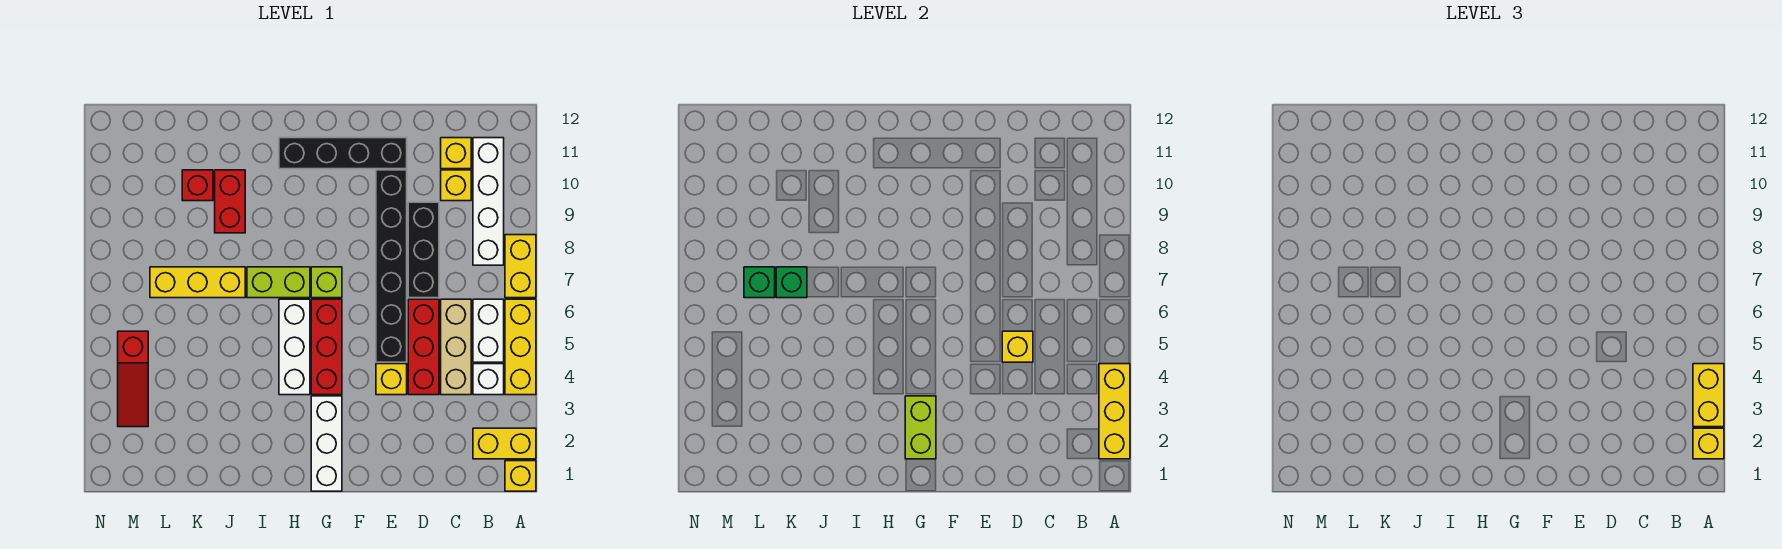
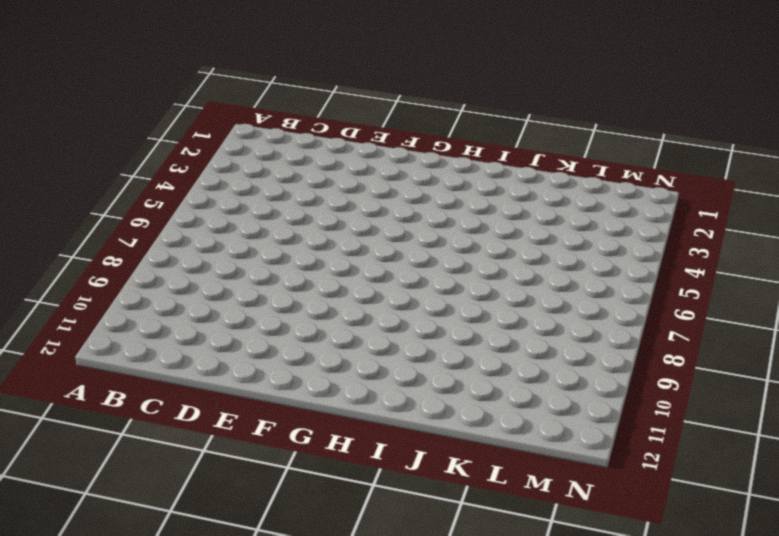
none -> yellow 1x1 brick [505,461,536,491]
none -> yellow 1x2 brick [473,428,536,459]
none -> yellow 1x3 brick [505,299,536,395]
none -> yellow 1x2 brick [505,235,536,298]

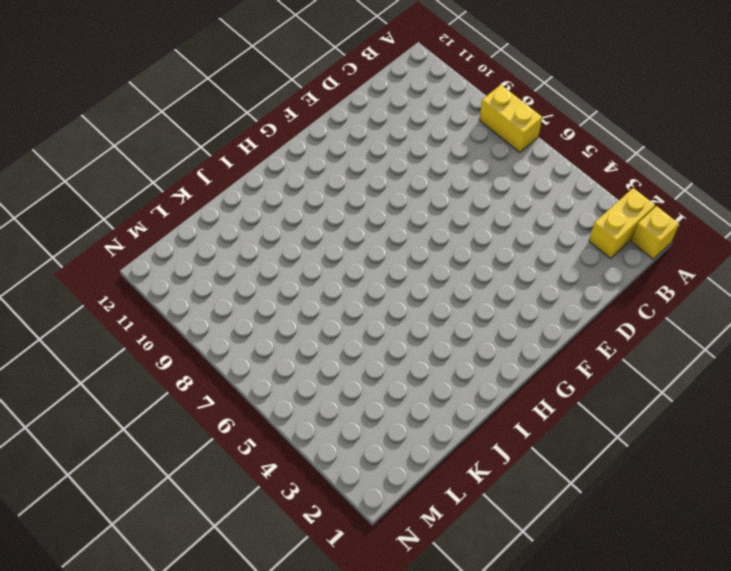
none -> yellow 1x3 brick [505,299,536,395]
none -> white 1x1 brick [473,364,504,395]
none -> white 1x2 brick [473,299,504,362]
none -> white 1x4 brick [473,138,504,265]

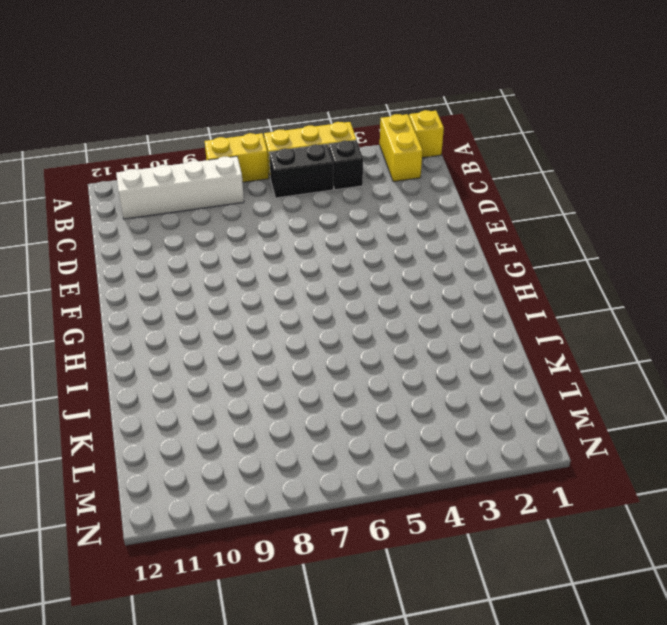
black 1x1 brick [329,140,363,190] -> white 1x1 brick [473,364,504,395]
black 1x2 brick [269,144,333,198] -> white 1x2 brick [473,299,504,362]
none -> tan 1x3 brick [441,299,471,395]
none -> yellow 1x1 brick [441,170,471,201]
none -> yellow 1x1 brick [441,138,471,169]
none -> red 1x3 brick [408,299,439,395]

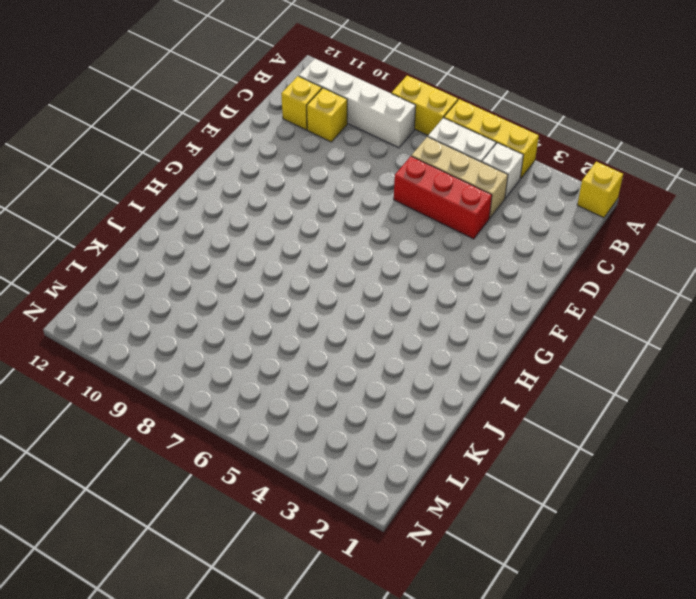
none -> yellow 1x2 brick [473,428,536,459]
none -> black 1x3 brick [408,202,439,298]
none -> yellow 1x1 brick [376,364,407,395]
none -> black 1x6 brick [376,170,407,362]

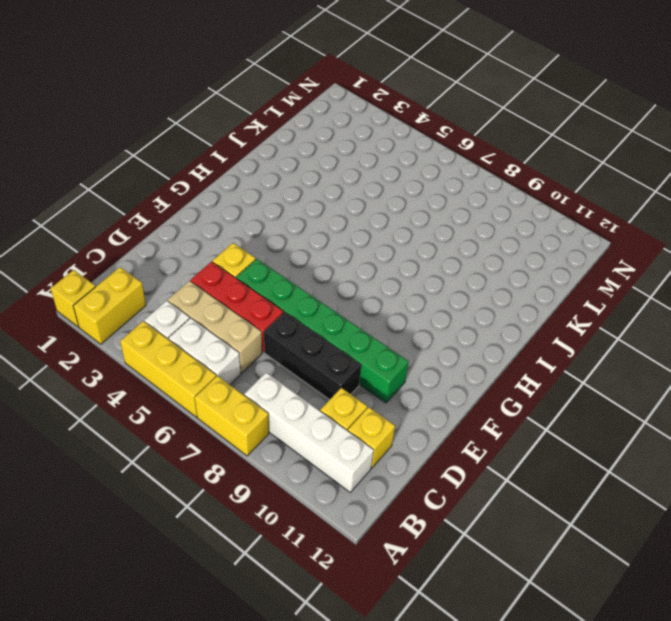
green 1x6 brick [236,259,409,403] -> black 1x6 brick [376,170,407,362]
none -> black 1x4 brick [279,138,407,169]
none -> white 1x3 brick [311,396,342,491]
none -> red 1x3 brick [311,299,342,395]
none -> lime 1x1 brick [311,267,342,298]

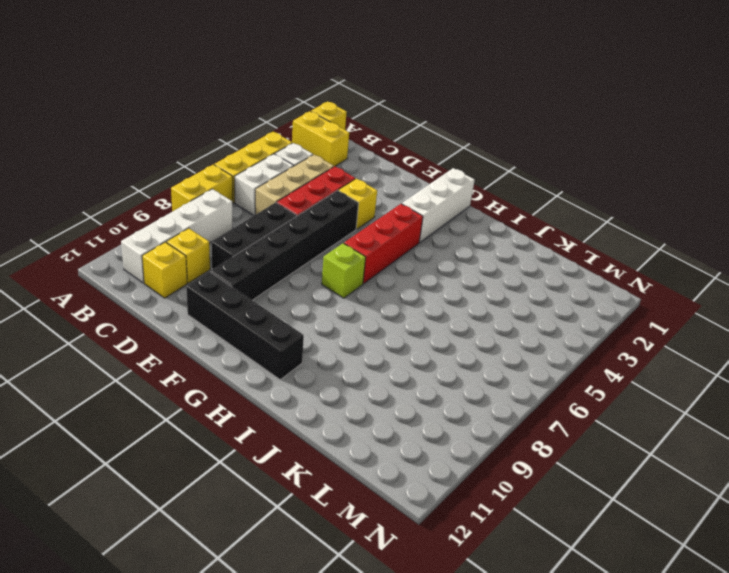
none -> white 1x3 brick [279,299,310,395]
none -> lime 1x2 brick [247,267,310,298]
none -> yellow 1x3 brick [150,267,245,298]
none -> red 1x2 brick [215,170,245,233]

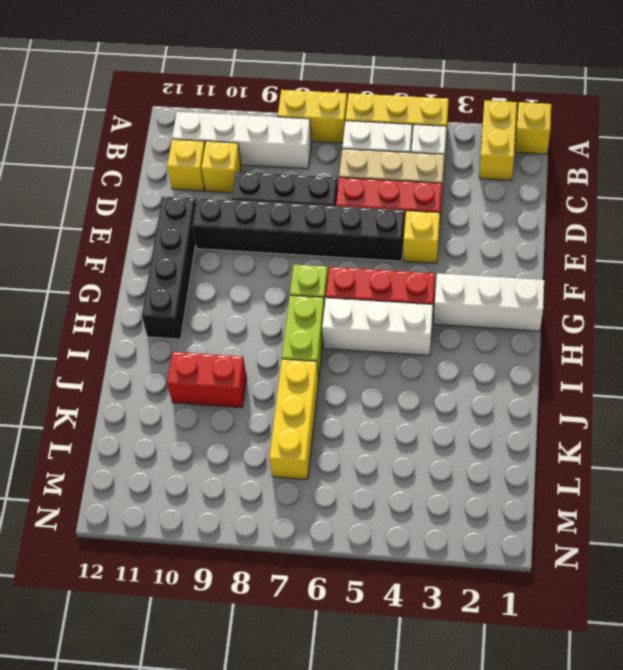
none -> red 1x1 brick [182,170,213,201]
none -> red 1x3 slope [118,331,148,427]
none -> yellow 1x3 brick [1099,364,1130,459]
none -> yellow 1x1 brick [1002,331,1033,362]

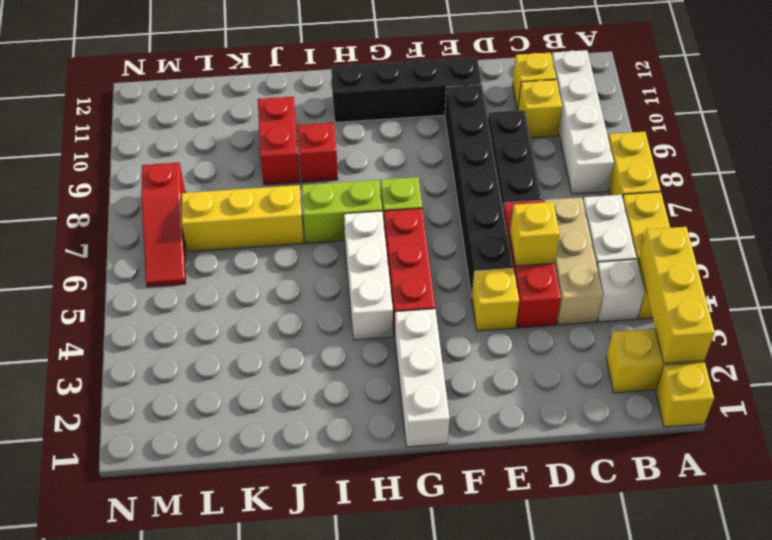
red 1x1 brick [298,123,338,182] -> red 1x1 brick moved to [182,170,213,201]
red 1x3 slope [141,163,186,287] -> red 1x3 slope moved to [118,331,148,427]
none -> lime 1x2 brick [905,396,936,459]
none -> green 1x1 brick [776,267,807,298]
none -> green 1x1 brick [744,267,775,298]
none -> yellow 1x1 brick [1693,428,1724,459]

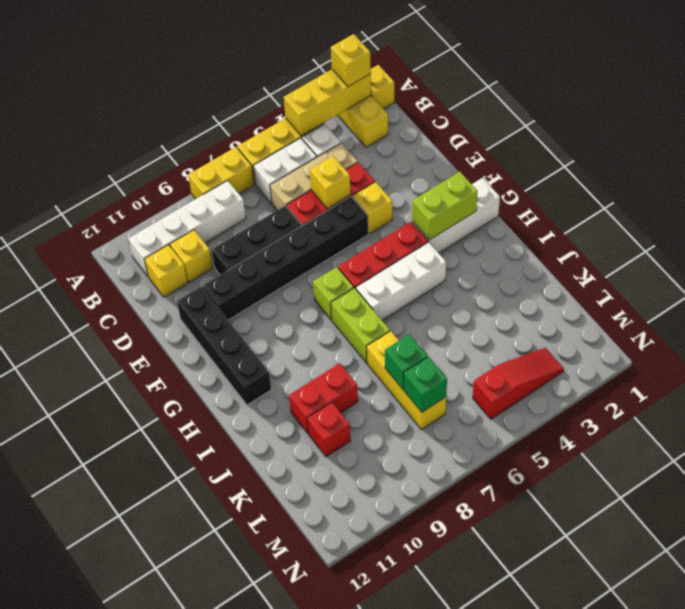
none -> yellow 1x2 brick [1693,364,1724,427]

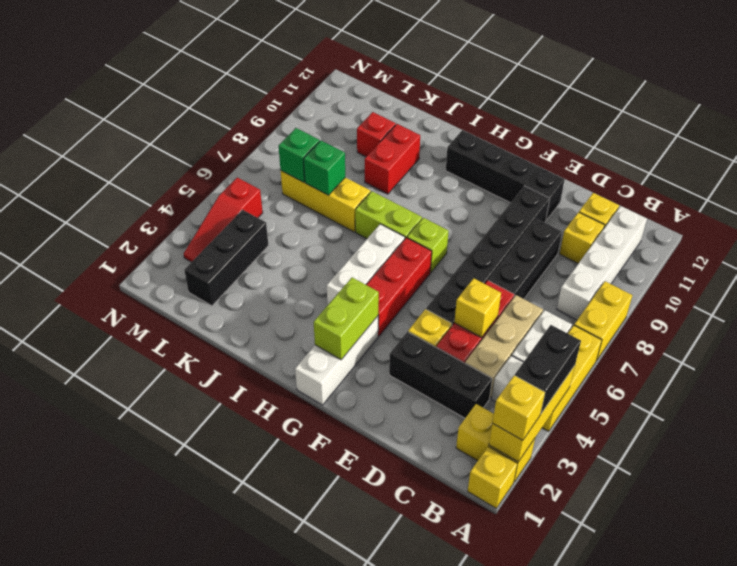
black 1x2 brick [515,325,581,413] -> yellow 1x2 brick [1693,364,1724,427]
black 1x3 brick [389,332,492,418] -> none
black 1x3 brick [184,210,269,306] -> none

